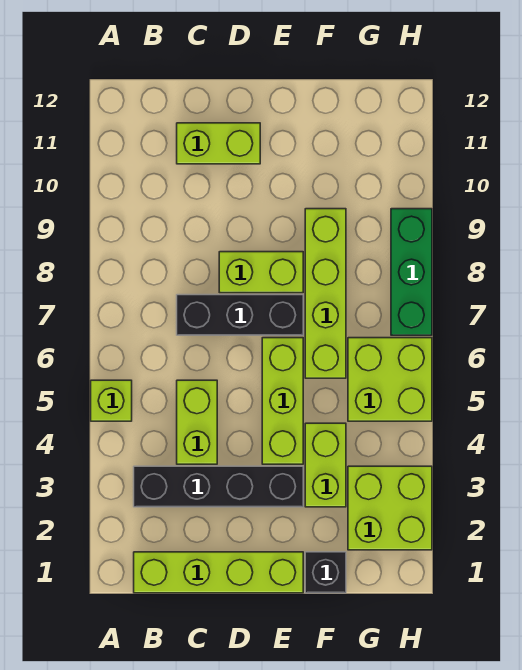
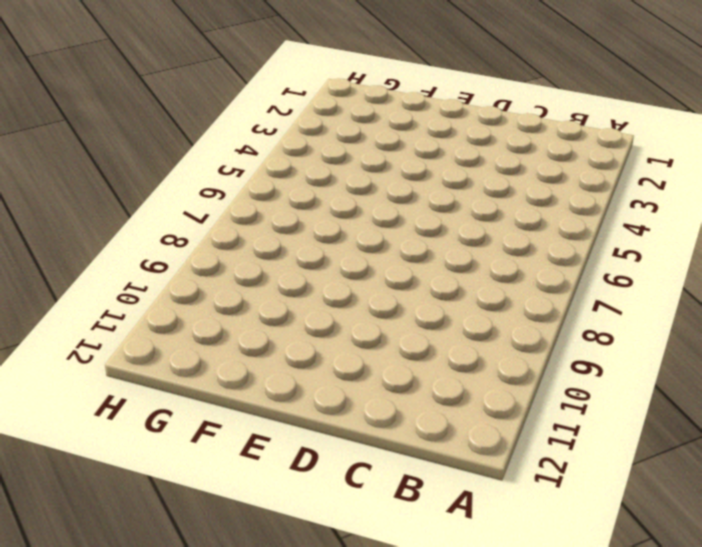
none -> lime 1x1 brick [91,380,132,421]
none -> lime 1x4 brick [134,552,303,593]
none -> black 1x4 brick [134,466,303,507]

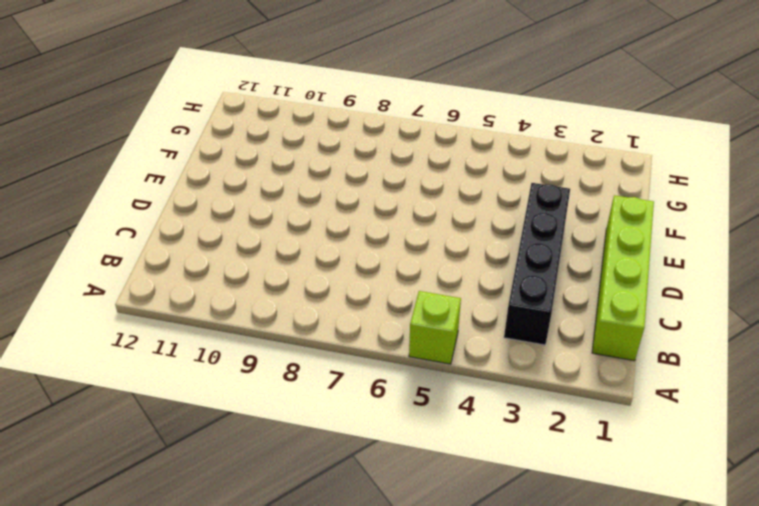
none -> lime 1x2 brick [177,380,217,464]
none -> black 1x3 brick [177,295,303,335]
none -> lime 1x2 brick [177,123,260,164]

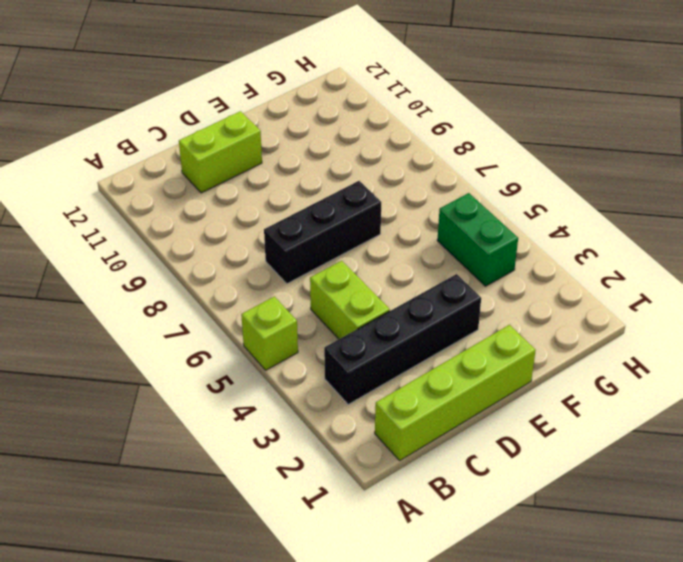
green 1x2 brick [437,193,518,286] -> lime 2x2 brick [348,338,432,421]
none -> lime 1x2 brick [219,252,303,293]
none -> lime 1x3 brick [262,338,303,464]
none -> black 1x1 brick [305,552,346,593]

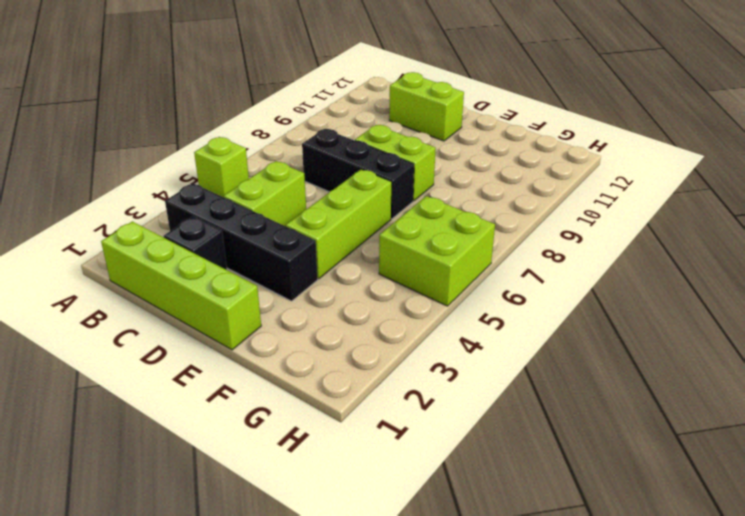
black 1x1 brick [164,216,227,270] -> black 1x1 brick moved to [305,552,346,593]
none -> lime 1x2 brick [305,423,346,507]
none -> lime 1x4 brick [305,209,346,378]
none -> lime 2x2 brick [348,466,432,550]

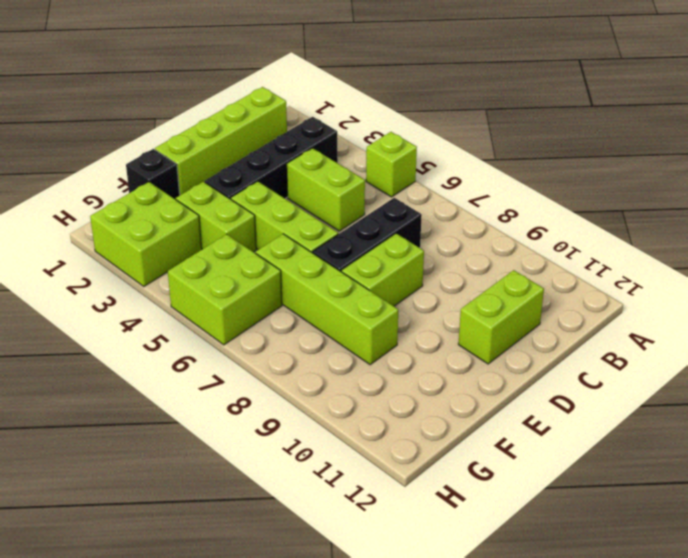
none -> green 1x3 brick [391,209,432,335]

